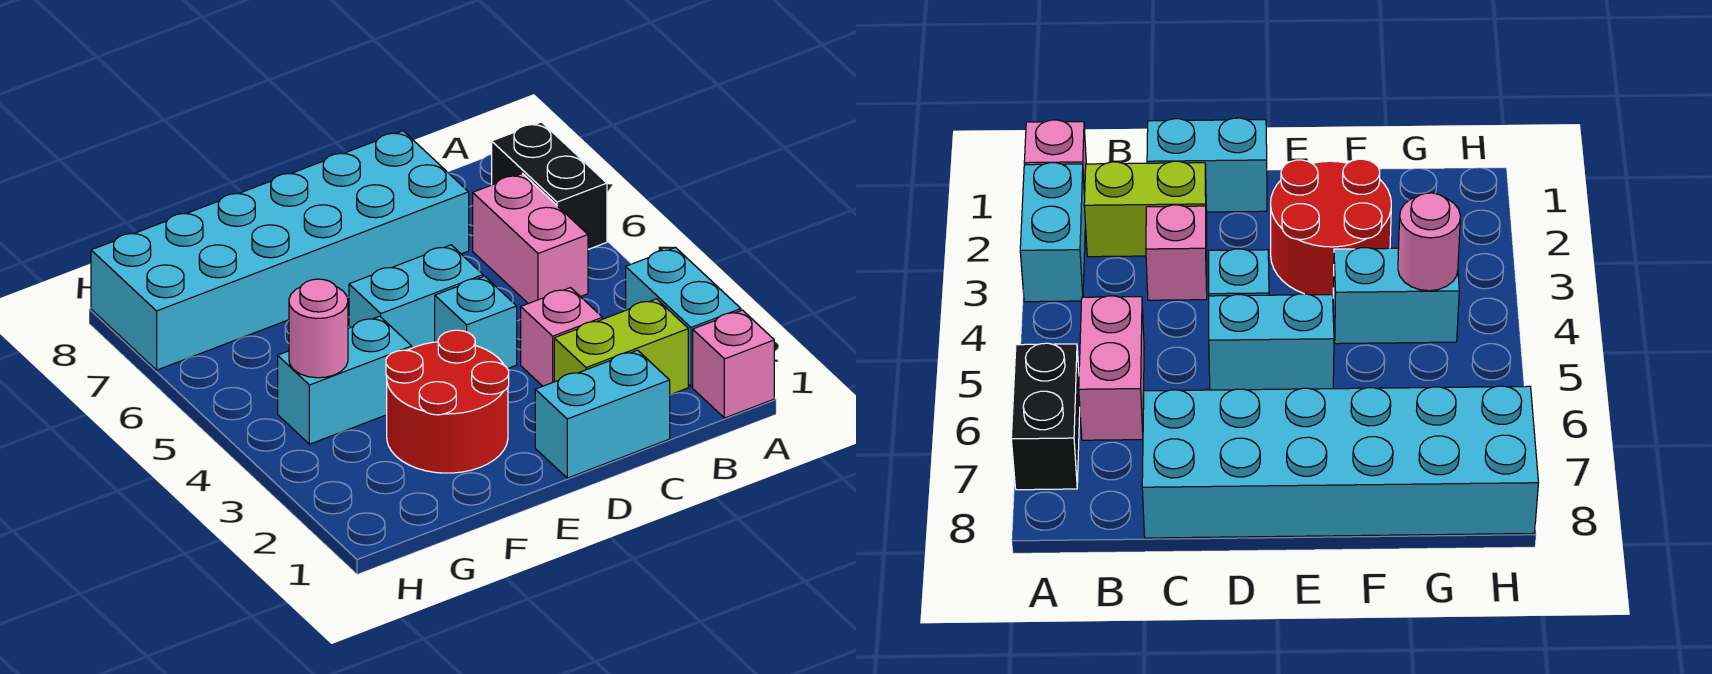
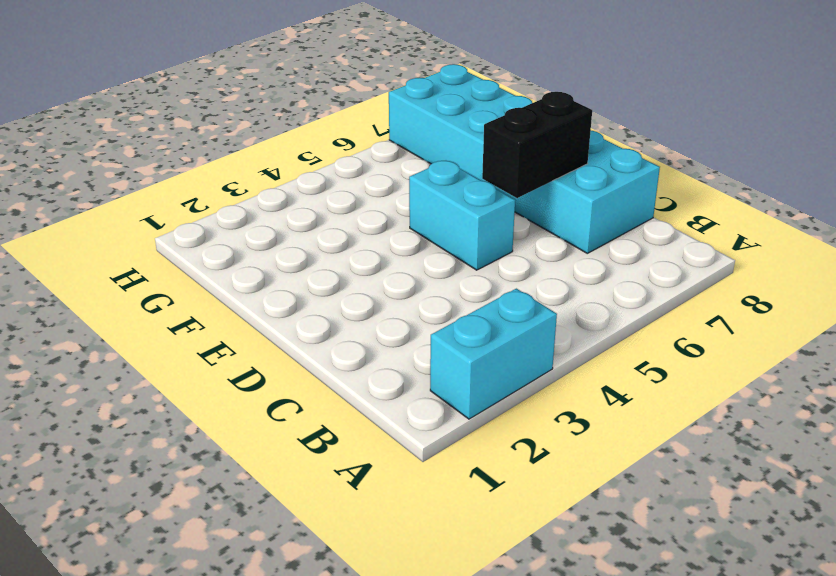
black 1x2 brick [482,92,592,198] -> black 1x2 brick moved to [492,122,607,249]
none -> pink 1x1 brick [693,310,774,418]
none -> lime 1x2 brick [554,299,688,395]
none -> pink 1x2 brick [473,173,588,304]

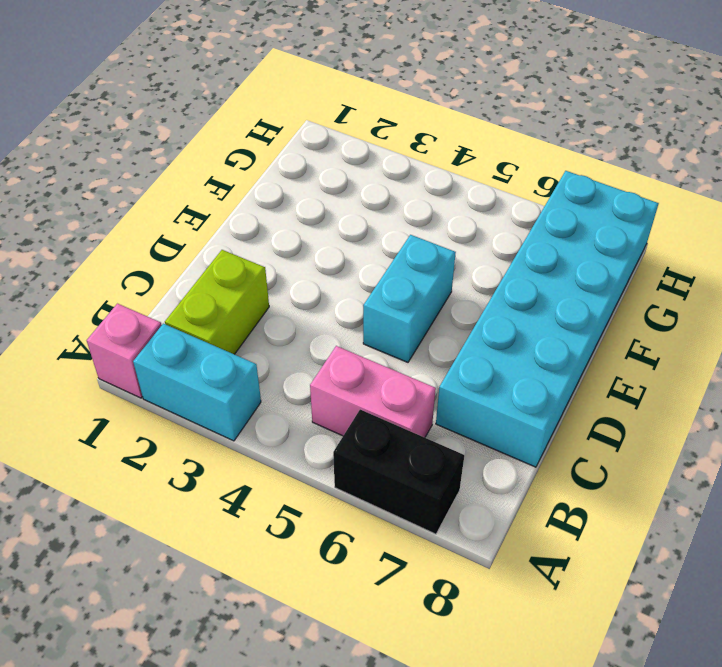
none -> cyan 1x2 brick [535,350,670,478]
none -> pink 1x1 brick [521,288,603,386]
none -> cyan 1x1 brick [435,276,517,369]

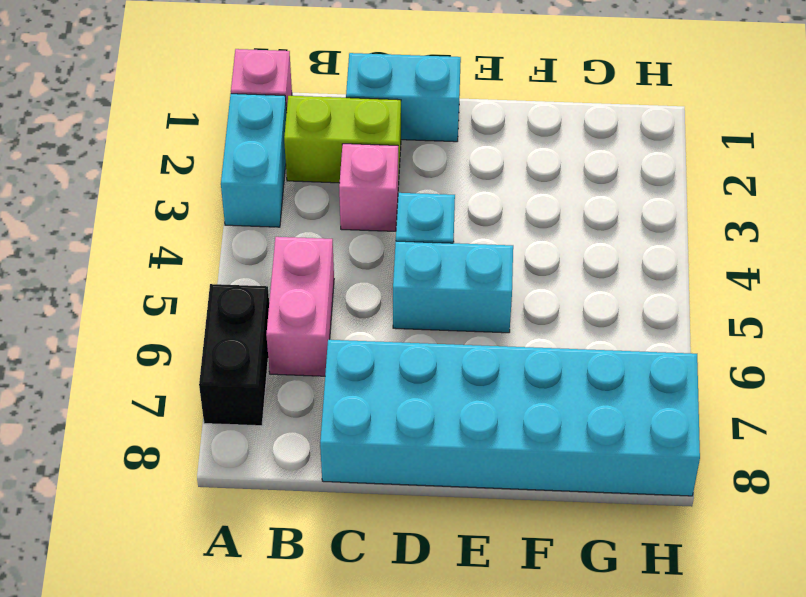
none -> red 2x2 round brick [386,330,509,473]
none -> cyan 1x2 brick [278,316,412,444]
none -> pink 1x1 round brick [289,279,348,378]

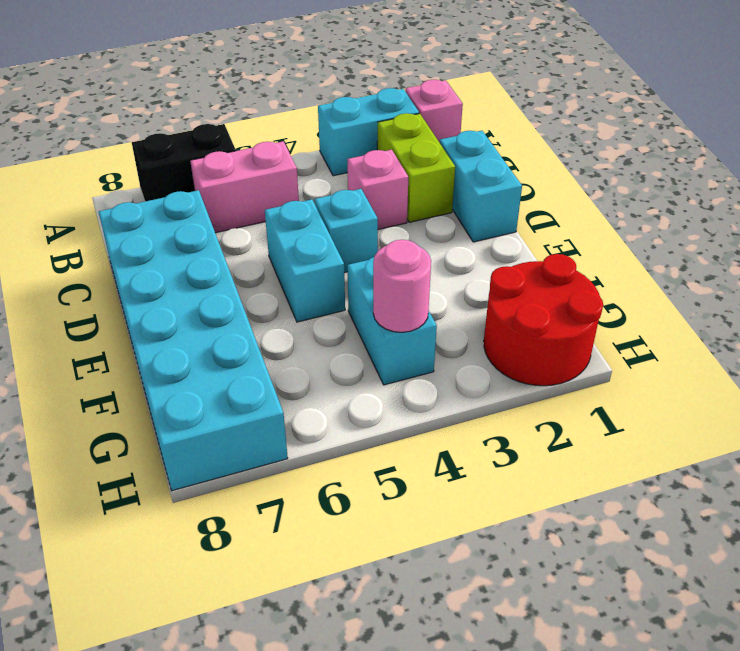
red 2x2 round brick [484,254,603,386] -> red 2x2 round brick moved to [386,330,509,473]

